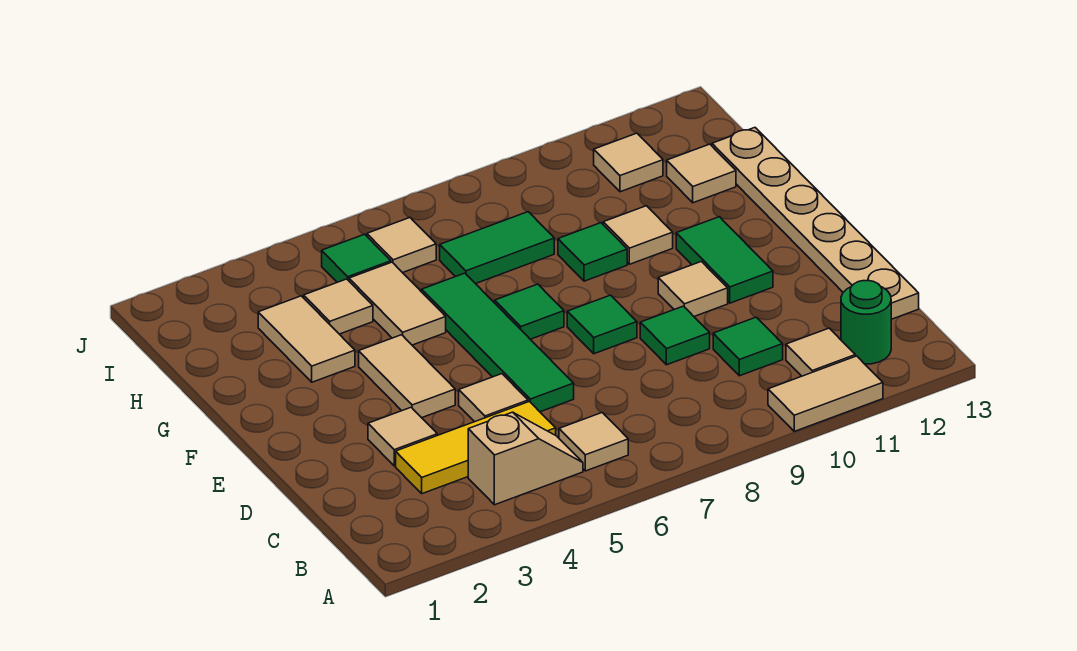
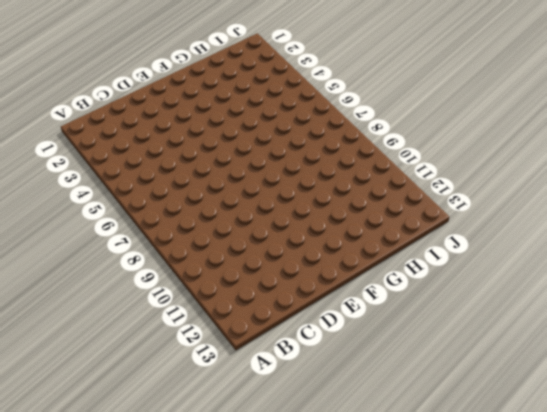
none -> tan 1x2 tile [768,356,883,431]
none -> tan 1x2 slope [468,412,583,505]
none -> tan 1x1 tile [559,413,628,471]

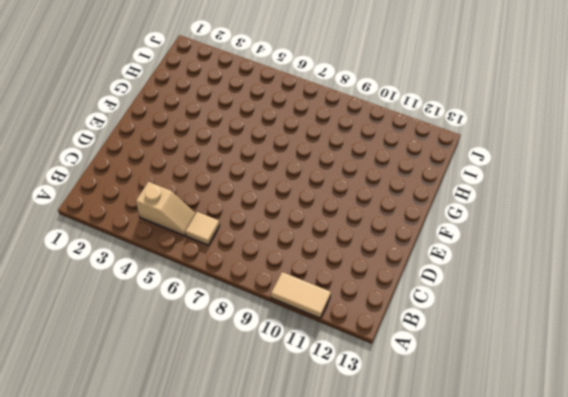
none -> tan 1x1 tile [786,328,855,376]
none -> green 1x1 round brick [841,280,891,364]
none -> yellow 1x3 tile [396,401,556,494]

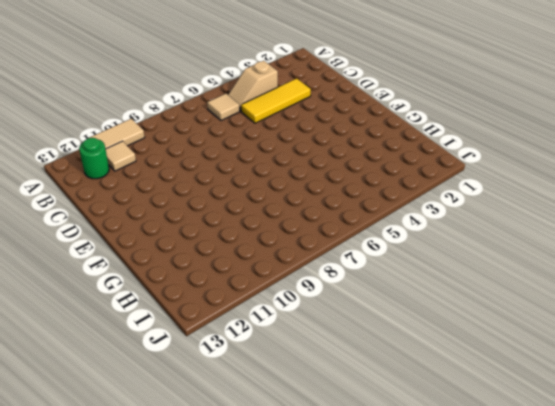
none -> green 1x1 tile [713,317,783,376]
none -> tan 1x6 plate [712,128,919,319]
none -> tan 1x1 tile [368,407,437,466]

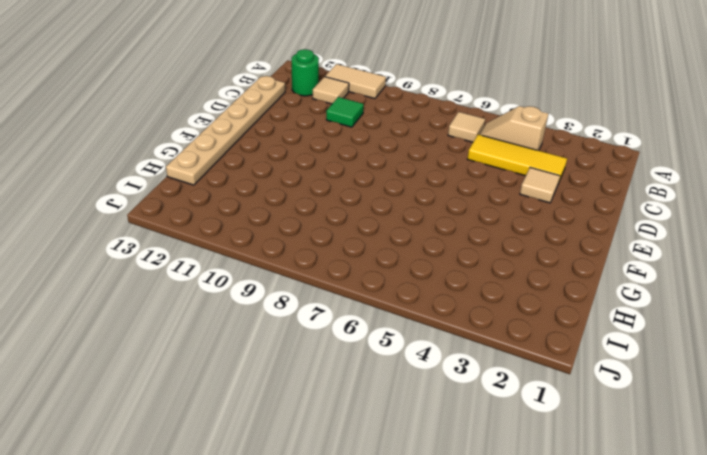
none -> tan 1x1 tile [459,374,528,422]
none -> green 1x4 tile [422,273,574,412]
none -> green 1x1 tile [640,306,710,365]

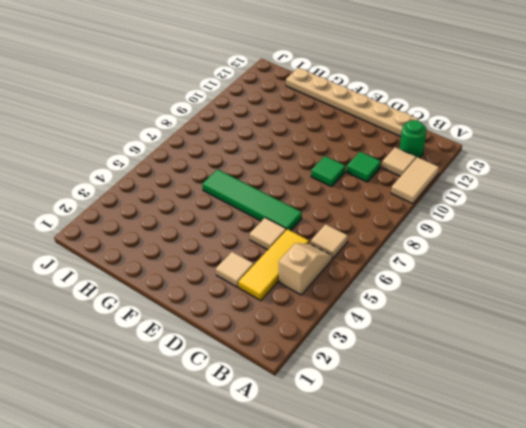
none -> tan 1x2 tile [359,335,455,418]
none -> green 1x1 tile [567,295,637,354]
none -> tan 1x1 tile [658,262,728,316]

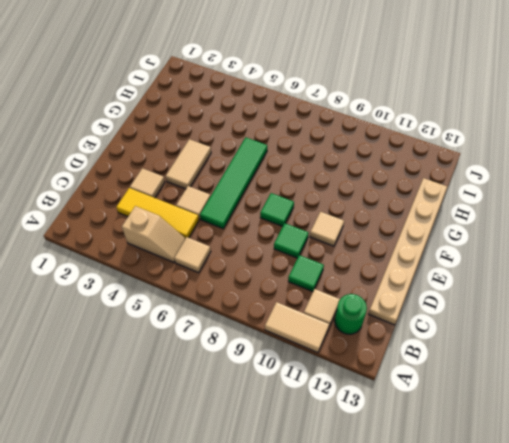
none -> green 1x2 tile [676,217,773,303]
none -> green 1x1 tile [495,284,564,339]
none -> tan 1x2 tile [258,296,355,382]

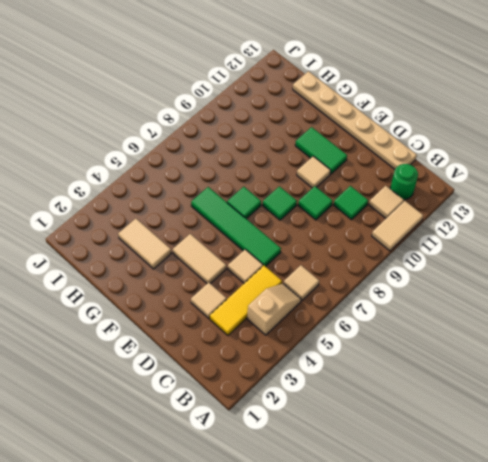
none -> tan 1x2 tile [349,262,446,345]
none -> green 1x1 tile [558,223,627,281]
none -> tan 1x1 tile [603,206,673,264]

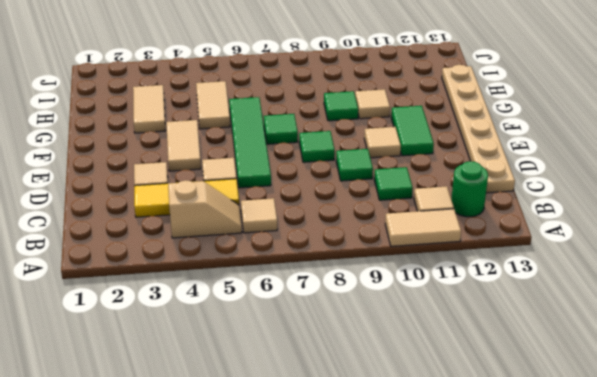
none -> tan 1x1 tile [304,279,373,334]
none -> green 1x2 tile [440,212,554,284]
none -> tan 1x1 tile [667,144,736,203]

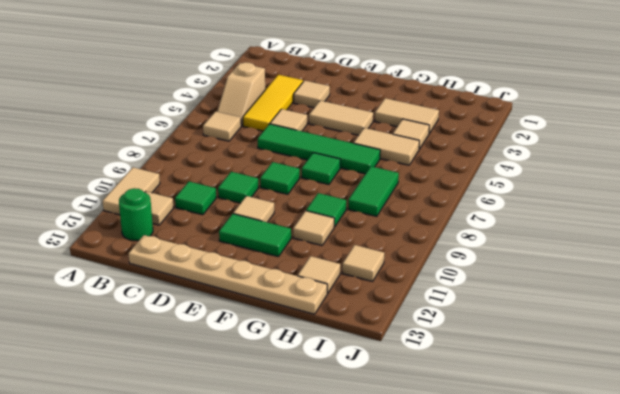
none -> green 1x1 tile [322,234,391,282]
none -> tan 1x1 tile [367,218,436,273]

